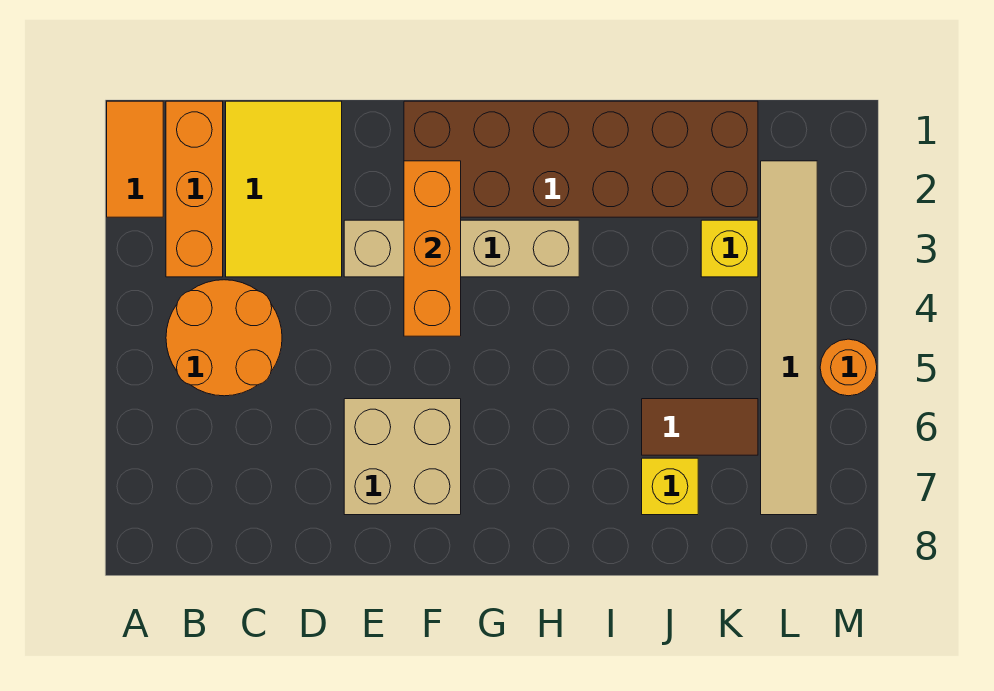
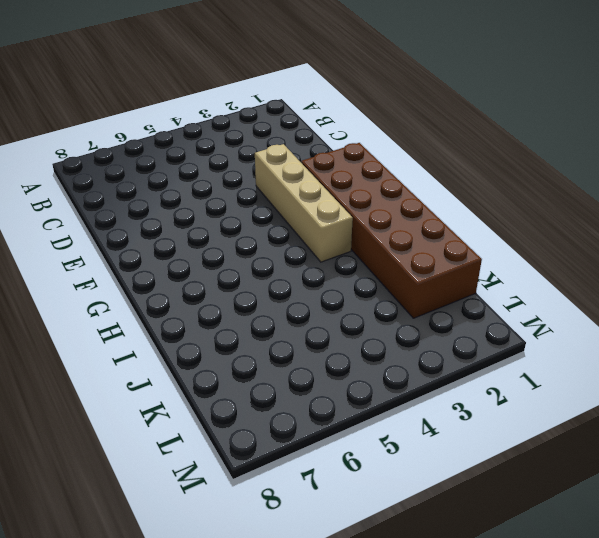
none -> orange 1x2 tile [107,101,163,217]
none -> orange 1x3 brick [166,101,223,277]
none -> orange 2x2 round brick [166,280,282,396]

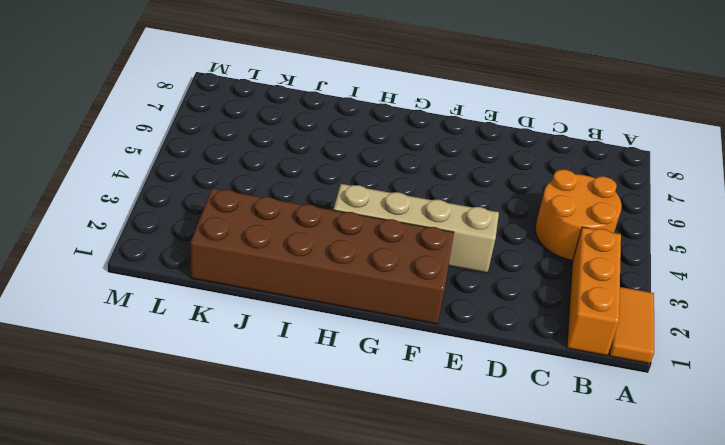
none -> yellow 2x3 tile [226,101,342,277]
none -> tan 2x2 brick [344,399,461,515]
none -> brown 1x2 tile [642,399,758,455]

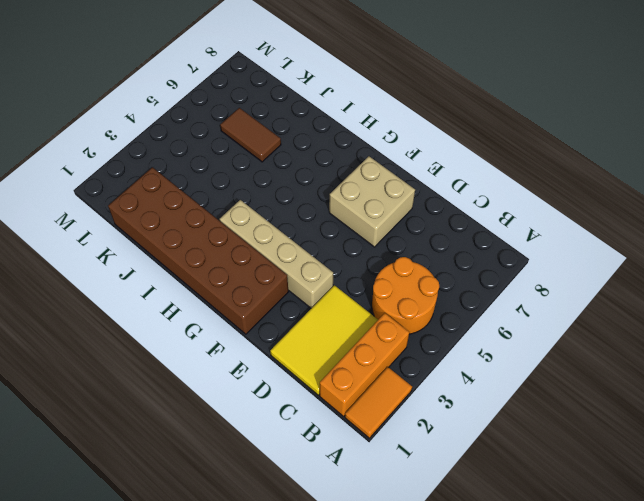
none -> yellow 1x1 brick [642,458,698,515]
none -> yellow 1x1 brick [701,220,758,277]
none -> tan 1x6 tile [761,161,817,515]

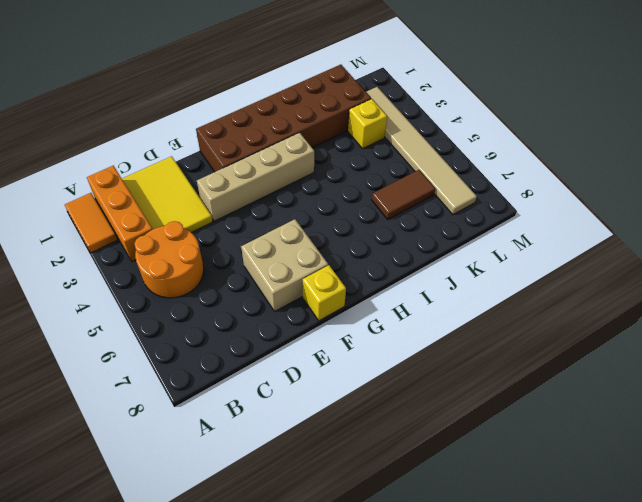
yellow 1x1 brick [303,265,346,321] -> yellow 1x1 brick moved to [642,458,698,515]
none -> orange 1x1 round brick [820,339,877,396]
none -> orange 1x3 brick [404,161,461,336]

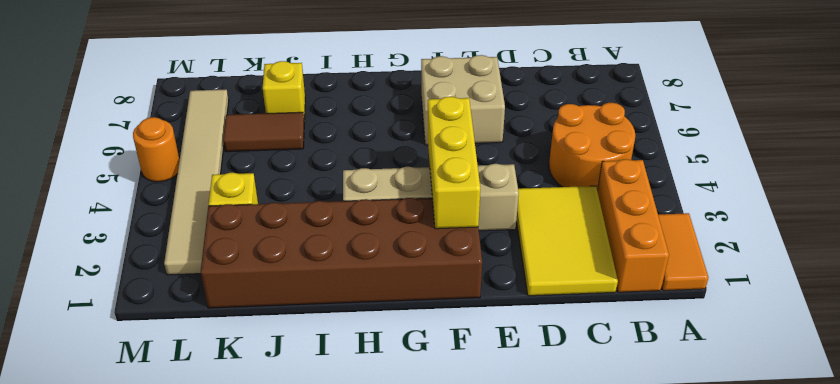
yellow 1x3 brick [428,97,480,229] -> orange 1x3 brick [404,161,461,336]

